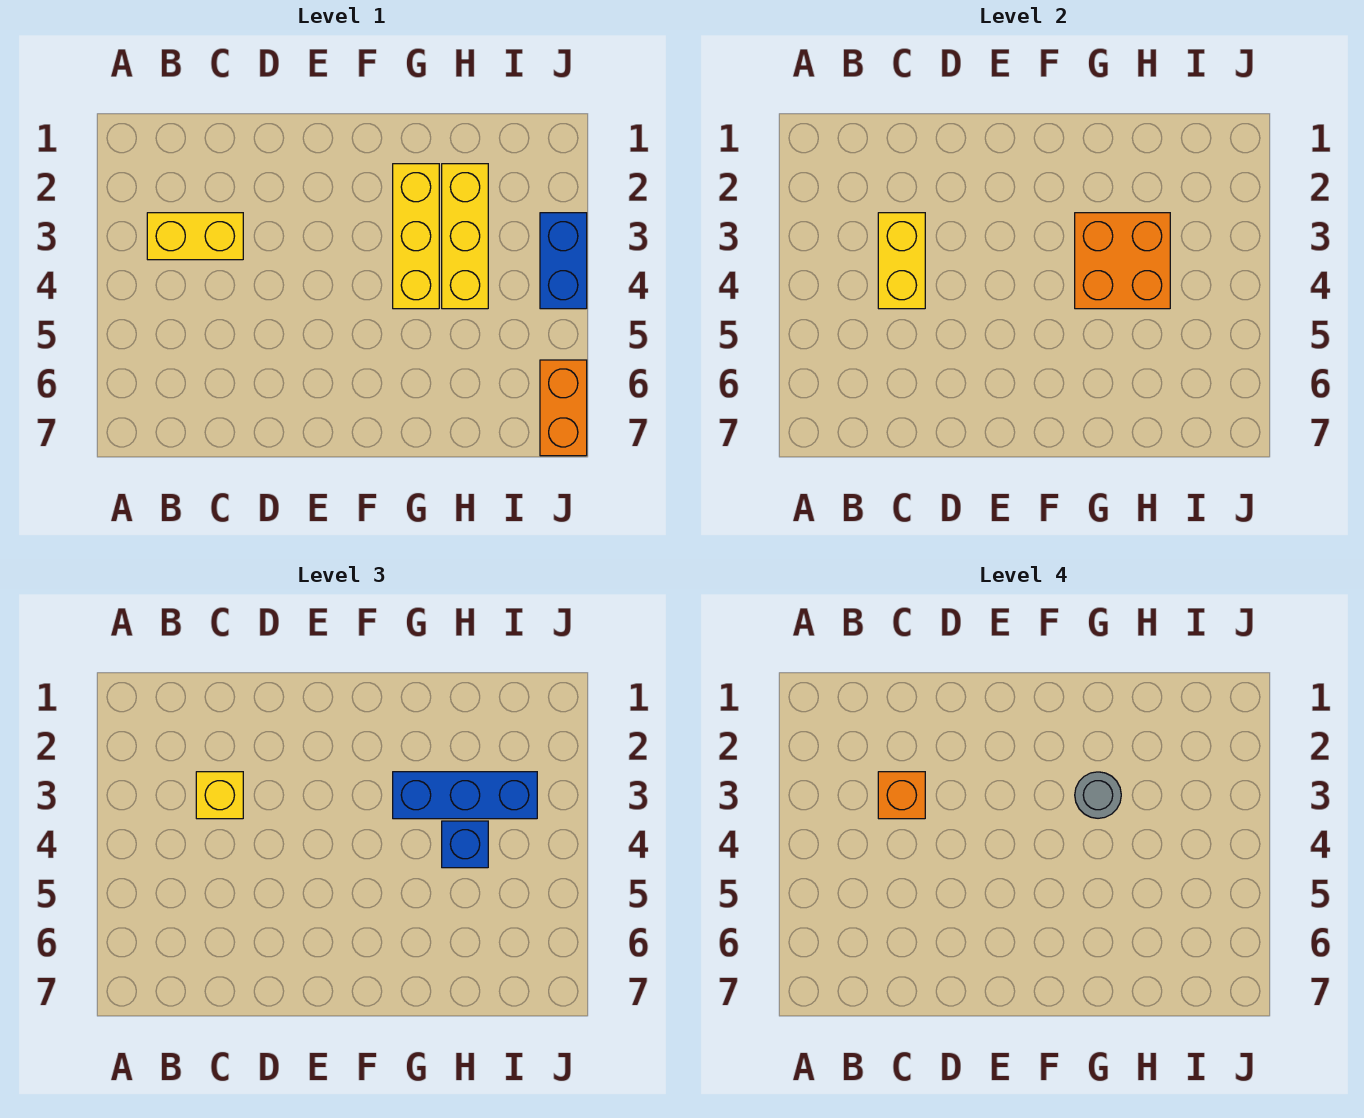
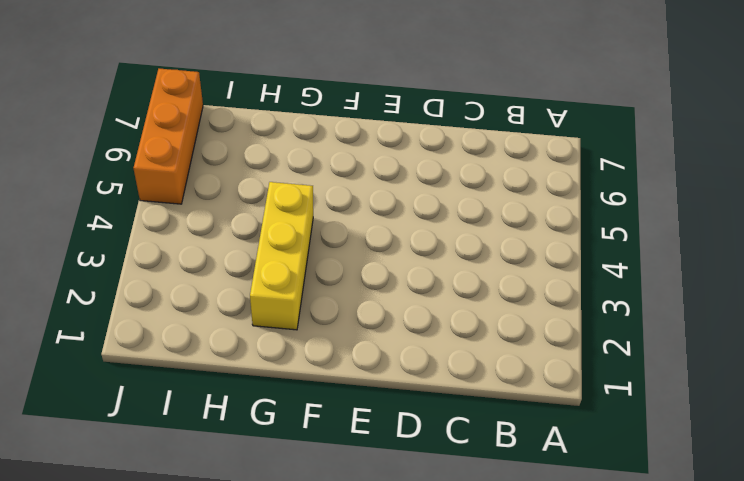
orange 1x3 brick [133,69,203,204] -> orange 1x2 brick [540,360,587,456]
none -> yellow 1x2 brick [147,213,243,260]
none -> yellow 1x3 brick [442,164,488,309]
none -> blue 1x2 brick [540,213,587,309]

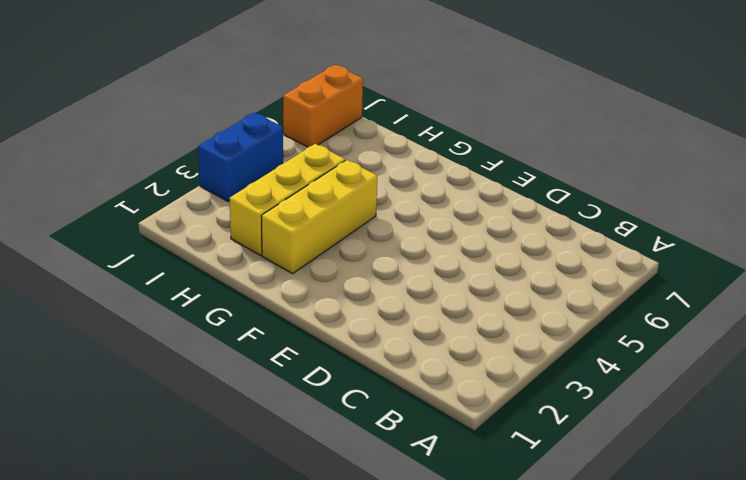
none -> yellow 1x2 brick [147,213,243,260]
none -> yellow 1x2 brick [878,213,925,309]
none -> orange 2x2 brick [1075,213,1170,309]

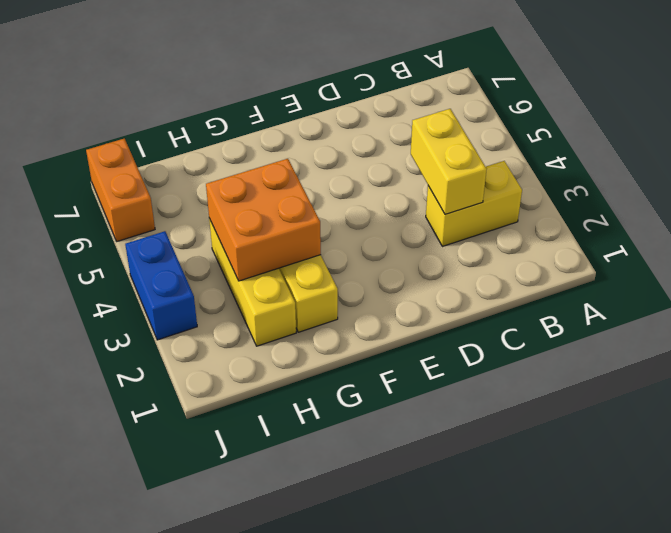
none -> yellow 1x1 brick [196,772,243,819]
none -> blue 1x3 brick [393,772,537,819]
none -> blue 1x1 brick [442,821,488,868]

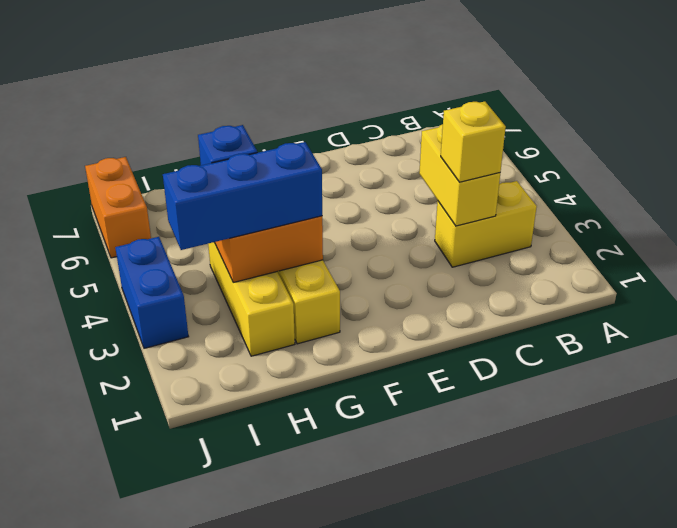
none -> orange 1x1 brick [878,772,925,819]
none -> grey 1x1 round brick [1075,772,1121,818]

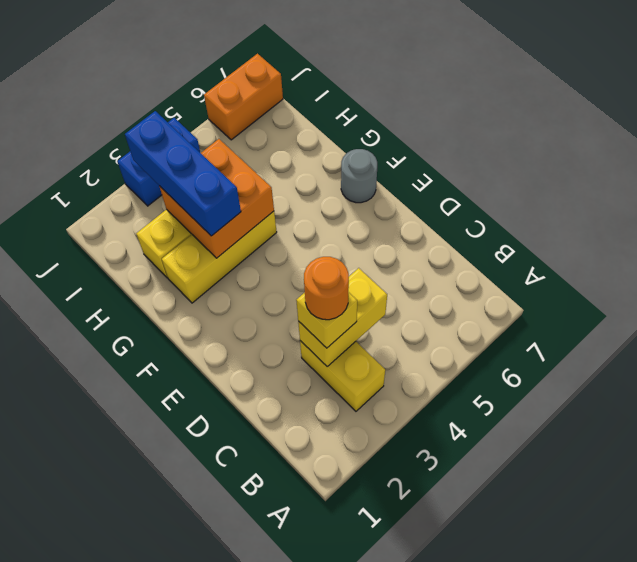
orange 1x1 round brick [304,257,349,320] -> orange 1x1 brick [878,772,925,819]
grey 1x1 round brick [341,149,377,203] -> grey 1x1 round brick moved to [1075,772,1121,818]
none -> blue 1x1 brick [442,821,488,868]

